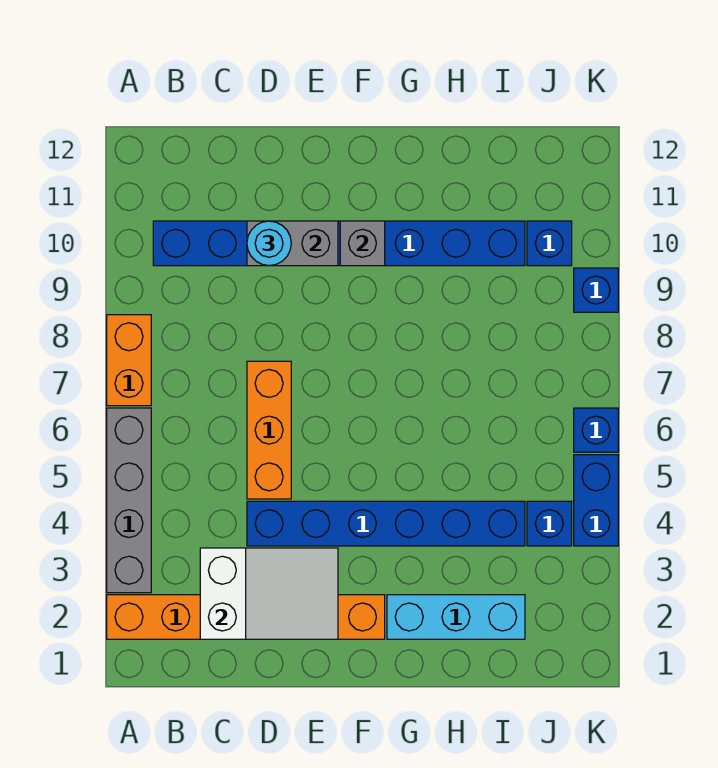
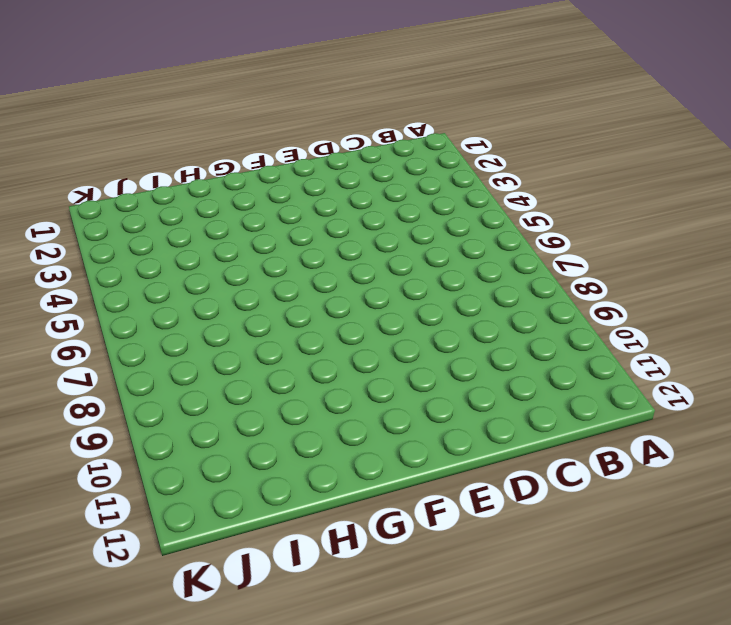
none -> orange 1x6 brick [107,595,385,639]
none -> grey 1x4 brick [107,408,151,593]
none -> orange 1x2 brick [107,315,151,406]

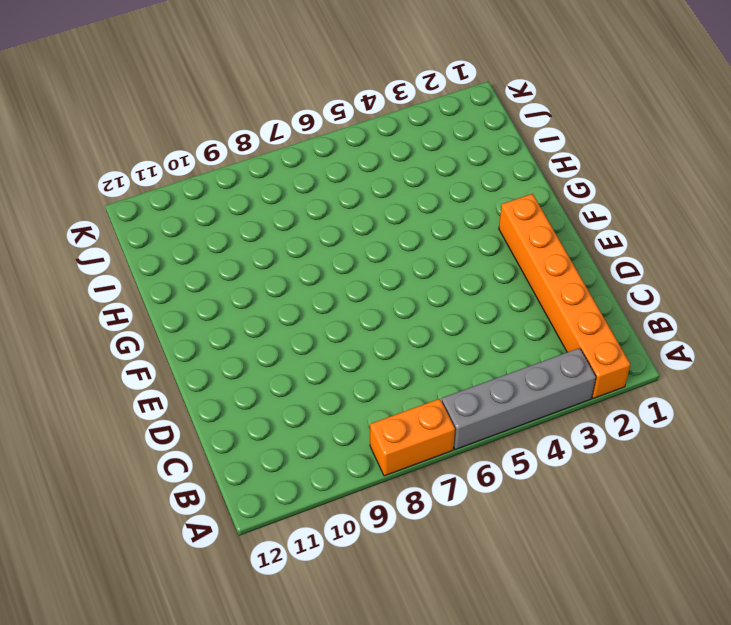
none -> blue 1x8 brick [153,221,525,266]
none -> blue 1x6 brick [247,501,525,546]
none -> orange 1x3 brick [247,361,291,499]

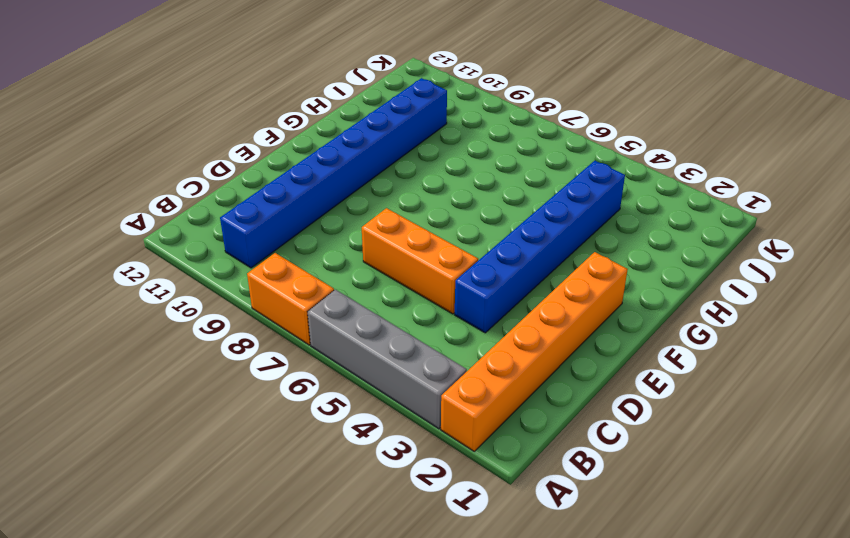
none -> cyan 1x3 brick [387,595,525,639]
none -> blue 1x1 brick [527,501,572,546]
none -> blue 1x1 brick [527,221,572,266]

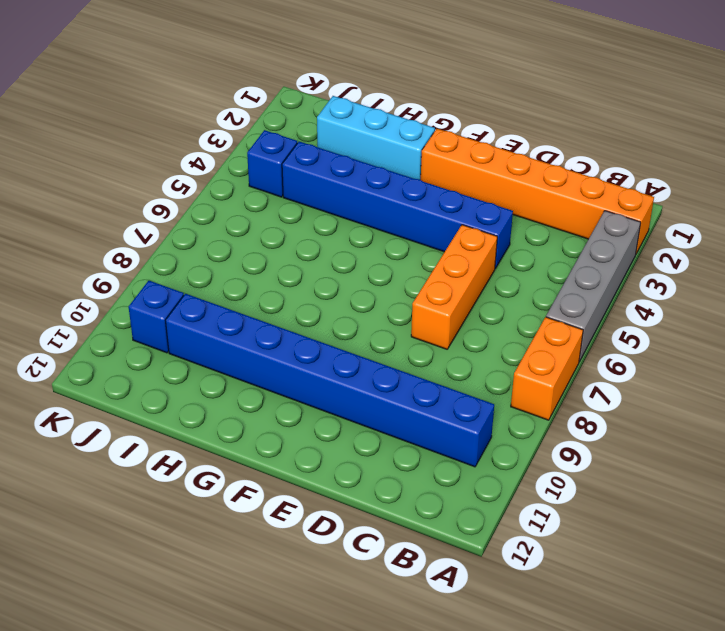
none -> blue 1x2 brick [574,455,618,546]
none -> blue 1x1 brick [574,408,618,452]
none -> blue 1x1 brick [574,268,618,312]

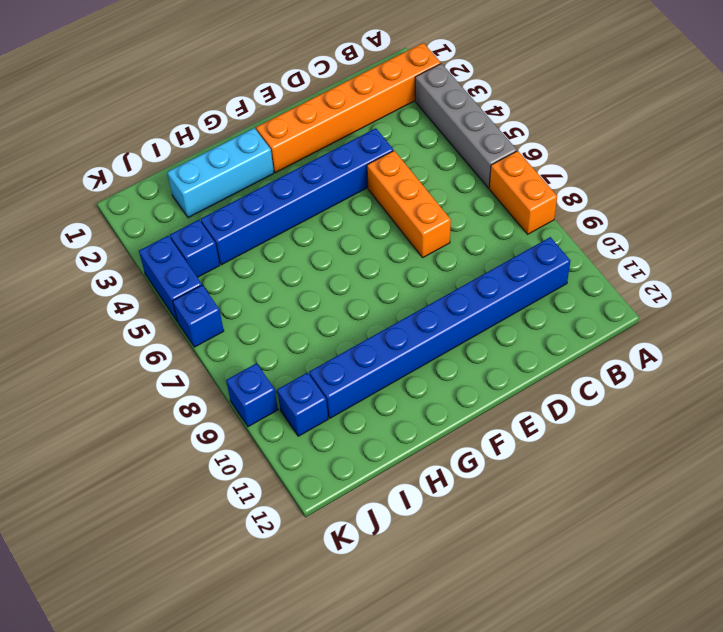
none -> white 2x3 slope [200,548,338,639]
none -> grey 1x2 brick [247,221,338,266]
none -> grey 1x1 brick [340,221,385,266]

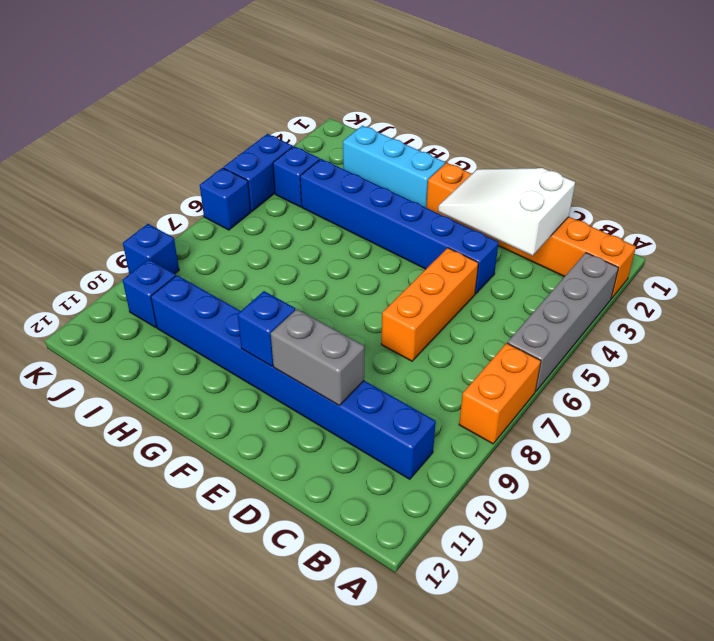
blue 1x1 brick [237,291,295,366] -> grey 1x1 brick [340,221,385,266]
none -> cyan 1x1 round brick [247,221,291,266]

